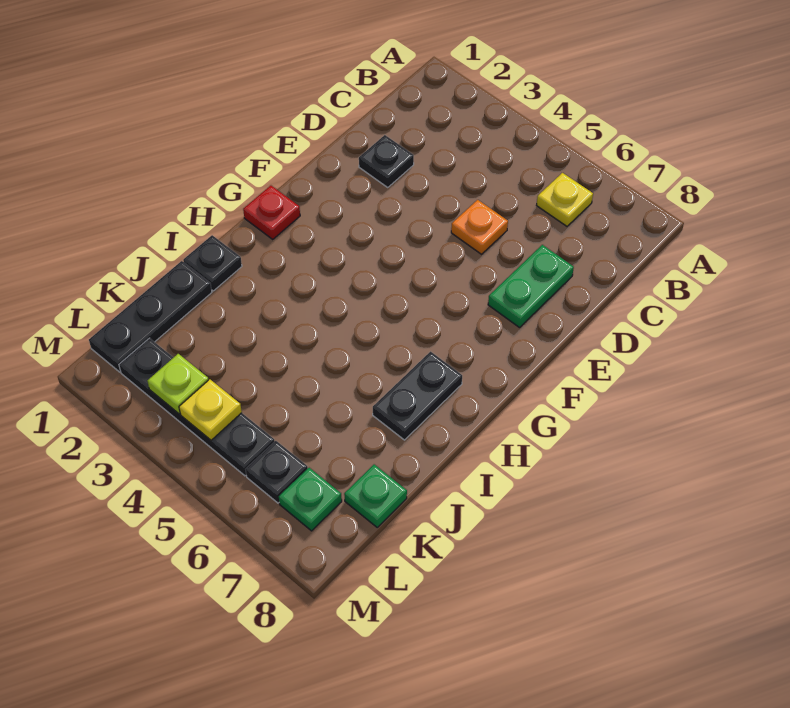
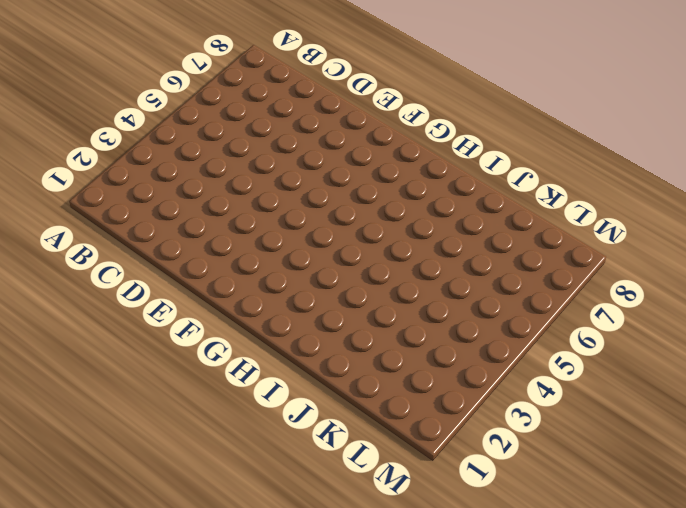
none -> yellow 1x1 plate [536,173,593,226]
none -> black 1x1 plate [359,135,414,187]
none -> orange 1x1 plate [451,200,508,254]

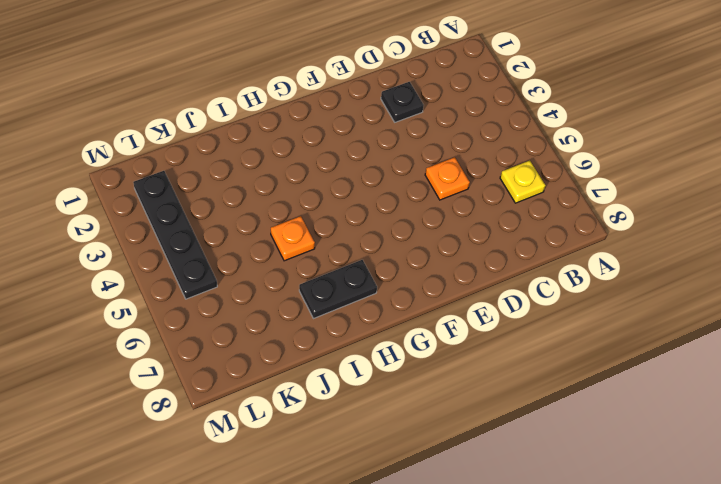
orange 1x1 plate [271,216,315,261] -> none
none -> green 1x2 plate [488,245,574,328]
none -> red 1x1 plate [243,186,300,239]
none -> black 1x1 plate [183,235,242,291]

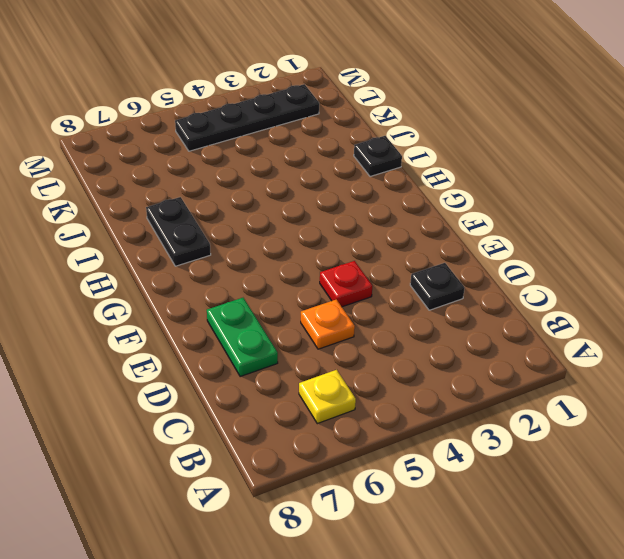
red 1x1 plate [320,261,372,307] -> red 1x1 plate moved to [243,186,300,239]
none -> black 1x3 plate [89,261,212,372]
none -> green 1x1 plate [344,464,407,527]
none -> black 1x1 plate [245,441,308,503]

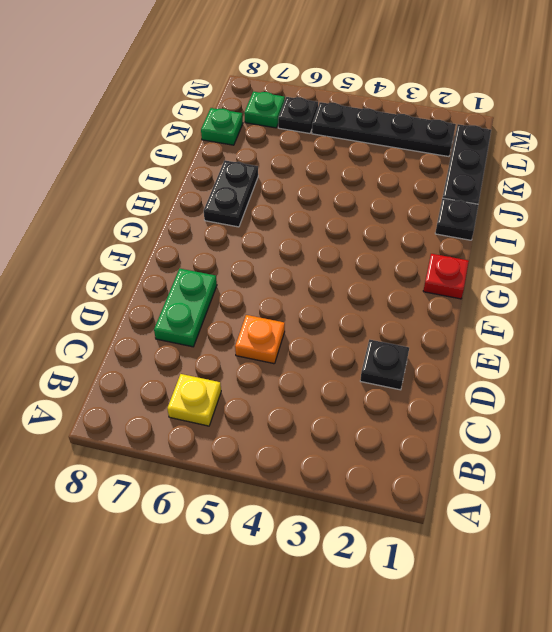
none -> lime 1x1 plate [147,354,209,414]
none -> yellow 1x1 plate [179,379,242,440]

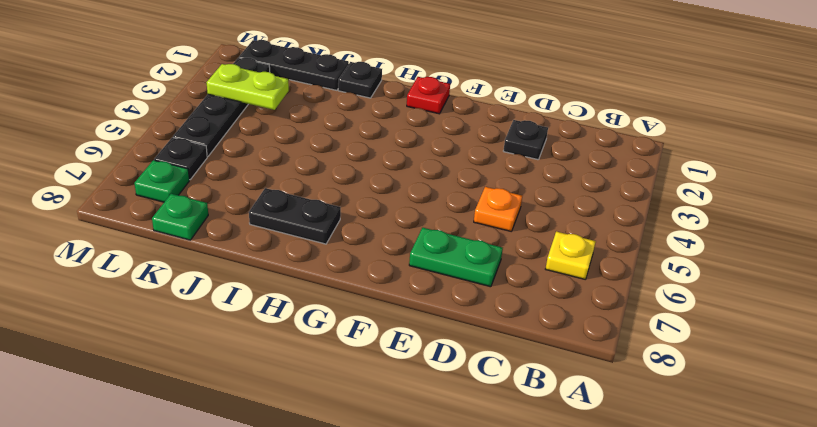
lime 1x2 plate [206,64,289,110] -> lime 1x1 plate [147,354,209,414]
none -> yellow 1x1 plate [179,379,242,440]

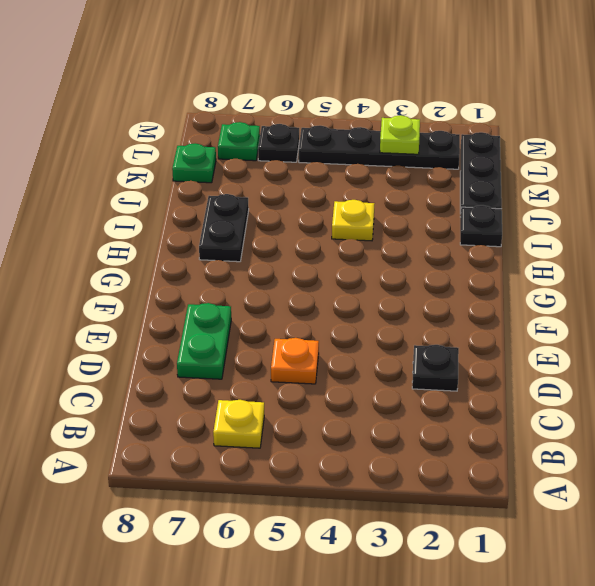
yellow 1x1 plate [332,200,374,241] -> yellow 1x1 plate moved to [179,379,242,440]
none -> red 1x1 plate [243,186,300,239]

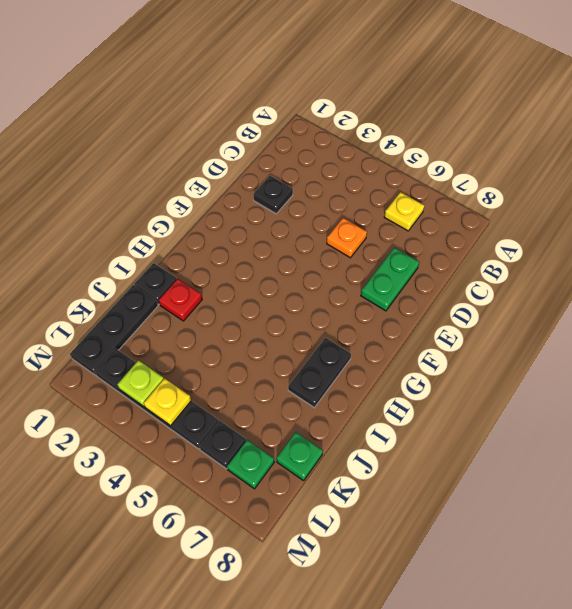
red 1x1 plate [159,279,202,321] -> red 1x1 plate moved to [243,186,300,239]

